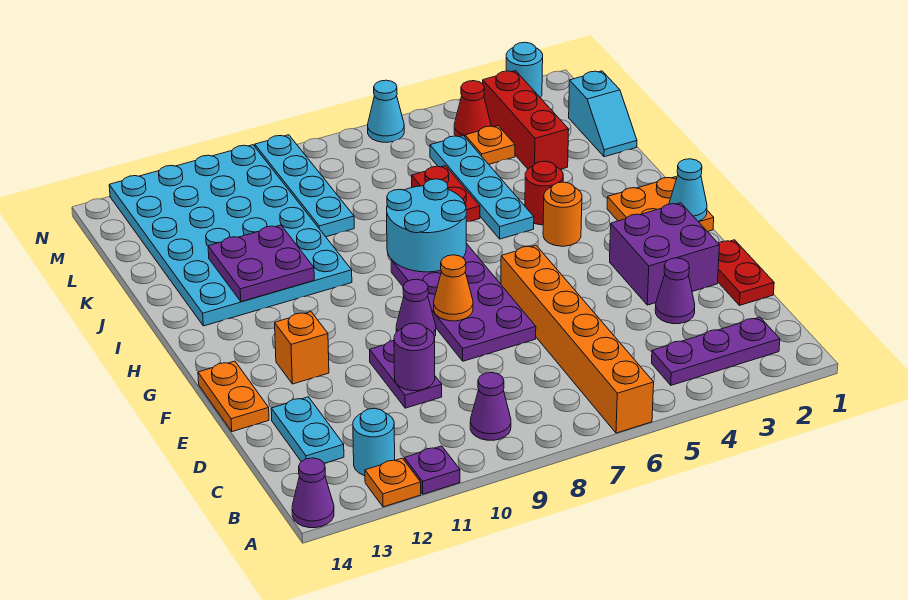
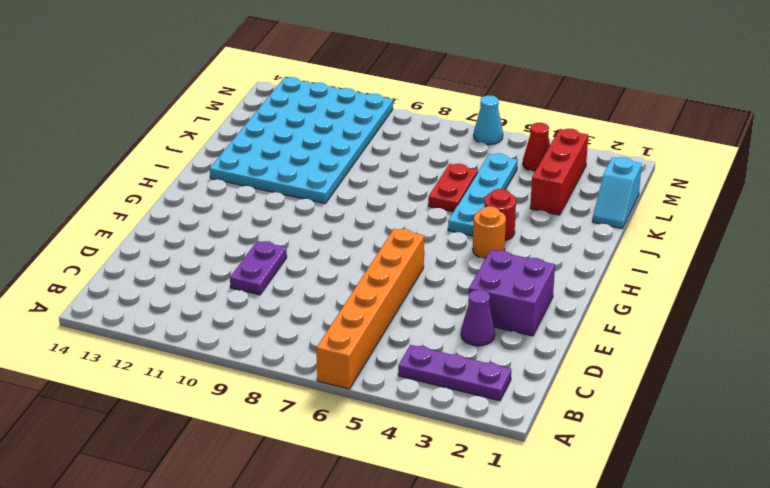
none -> purple 1x1 plate [404,446,460,494]
none -> orange 1x1 plate [365,458,421,507]
none -> purple 1x1 cone [292,458,334,528]
none -> purple 1x1 cone [470,373,511,440]

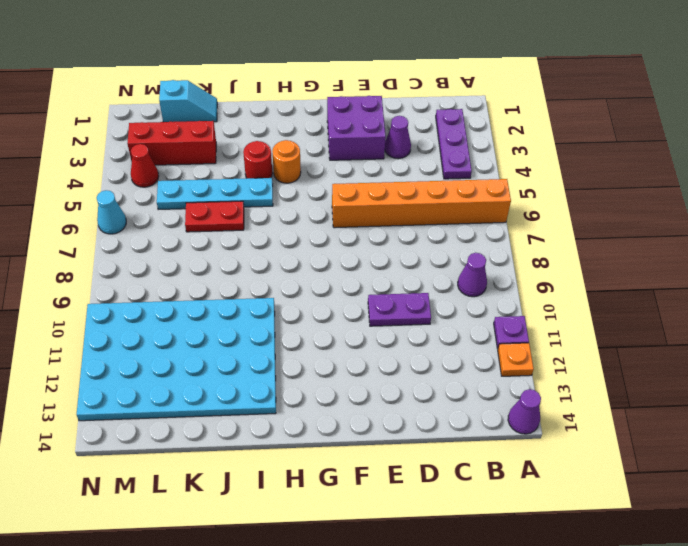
none -> cyan 1x1 round brick [353,408,395,476]
none -> cyan 1x2 plate [271,397,344,463]
none -> red 1x2 plate [718,240,774,305]
none -> purple 2x4 plate [391,243,536,361]

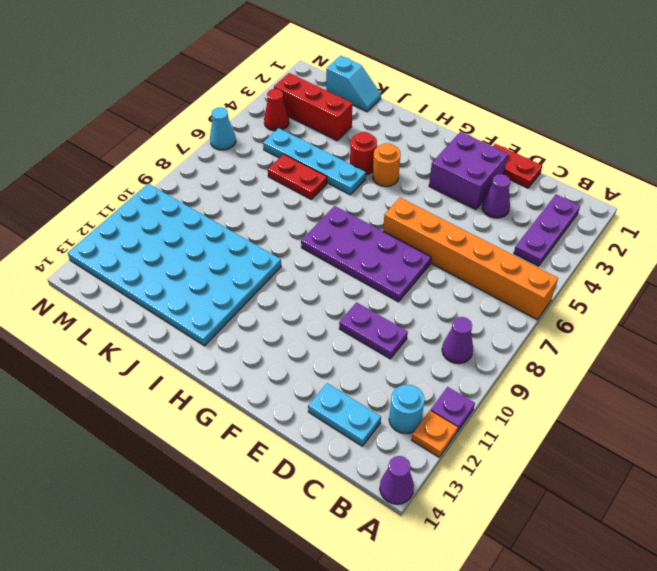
none -> orange 1x2 plate [198,361,269,432]
none -> purple 1x1 cone [396,279,436,337]
none -> orange 1x1 brick [275,312,329,384]
none -> orange 2x2 plate [607,177,714,232]

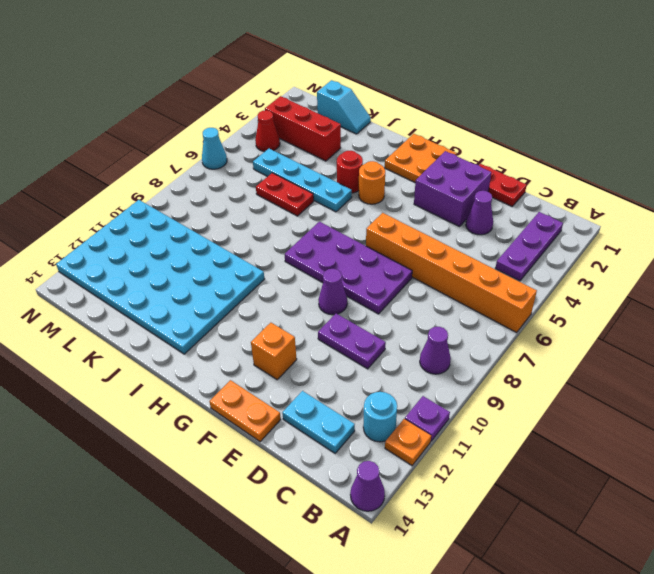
none -> cyan 1x4 plate [255,135,354,237]
none -> orange 1x1 plate [465,126,515,164]
none -> cyan 1x1 round brick [506,42,543,98]
none -> purple 1x1 round brick [394,323,435,391]

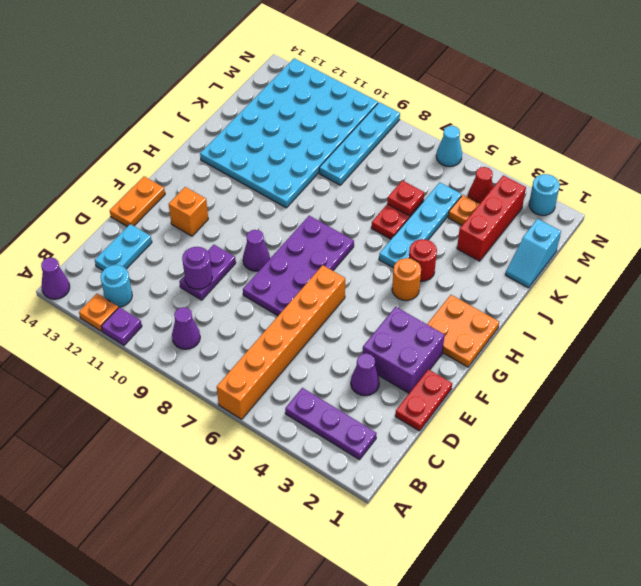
red 1x1 plate [387,180,424,216] -> none
none -> orange 1x1 cone [434,255,473,321]
none -> cyan 1x1 cone [669,159,707,221]
none -> cyan 2x2 round brick [387,179,466,272]
none -> purple 2x2 plate [208,225,314,302]

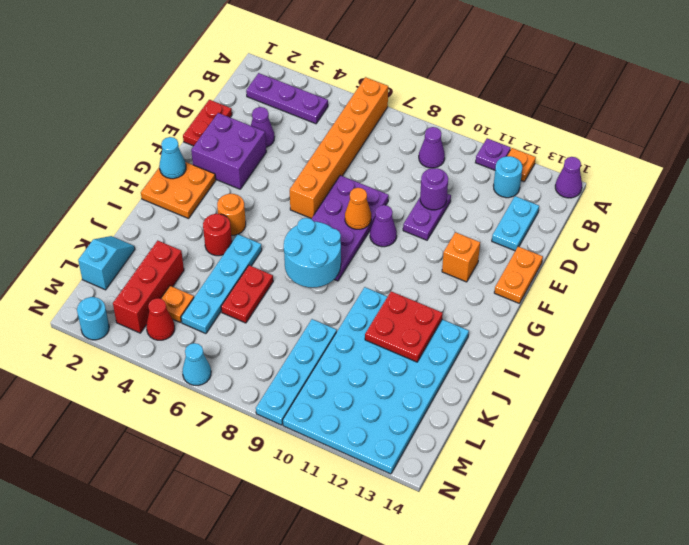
red 2x2 plate [365,291,443,362] -> purple 2x2 plate [208,225,314,302]

